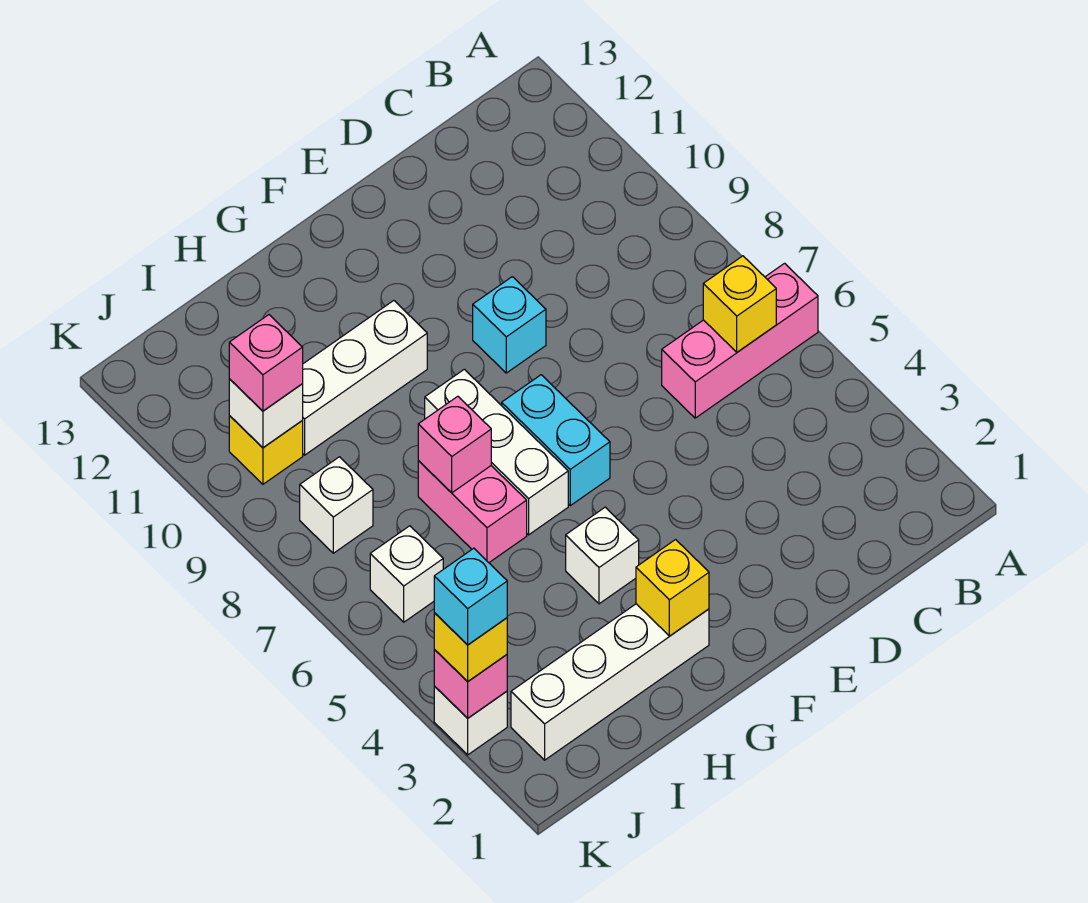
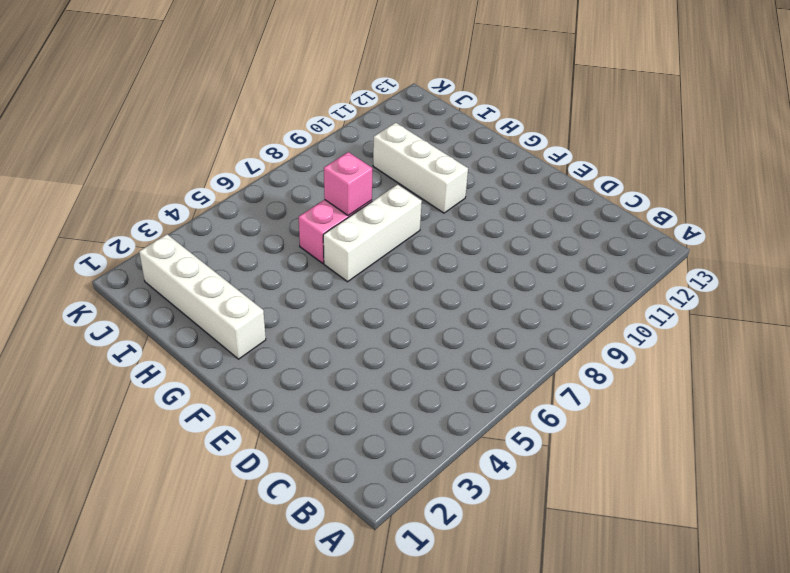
none -> pink 1x3 brick [662,263,818,418]
none -> cyan 1x1 brick [473,277,546,373]
none -> cyan 1x2 brick [502,375,610,506]

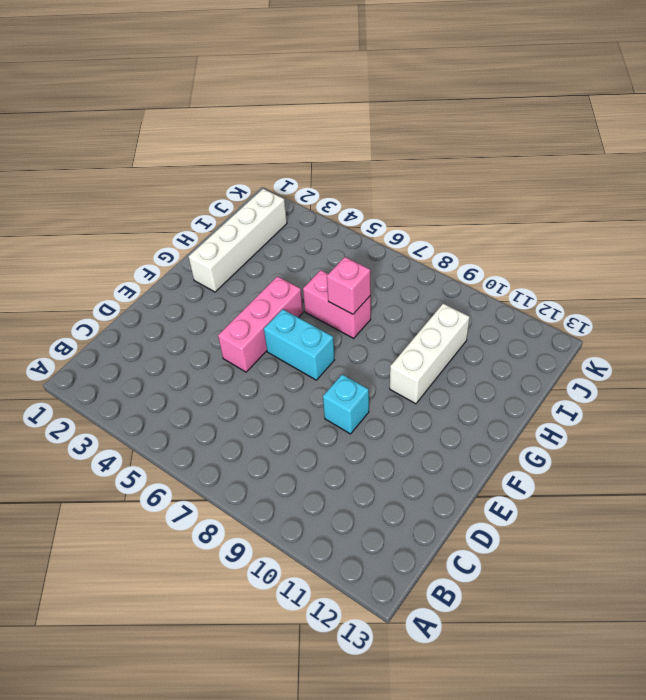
pink 1x3 brick [218,276,303,372] -> pink 1x3 brick moved to [662,263,818,418]
none -> white 1x1 brick [566,507,639,604]
none -> white 1x3 brick [425,369,568,535]
none -> white 1x1 brick [370,526,443,622]

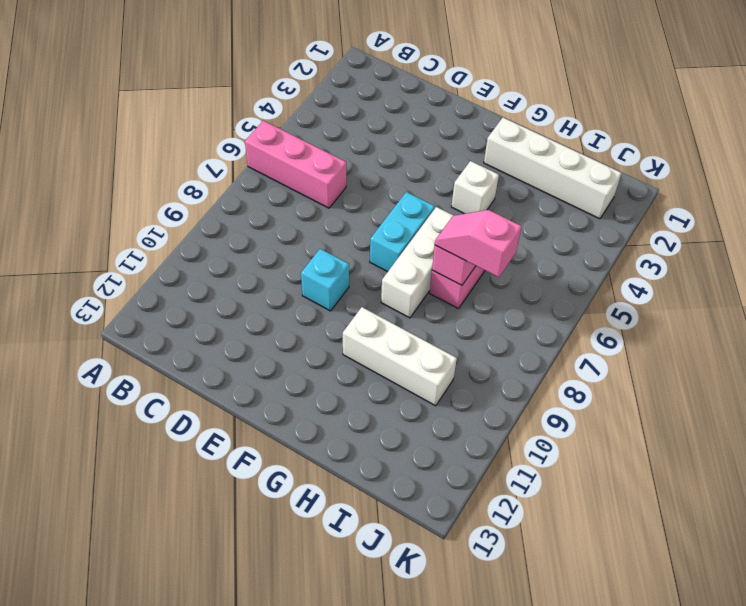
pink 1x2 slope [435,210,522,277] -> none
none -> white 1x1 brick [370,526,443,622]
none -> white 1x1 brick [300,457,373,553]
none -> yellow 1x1 brick [229,416,303,484]

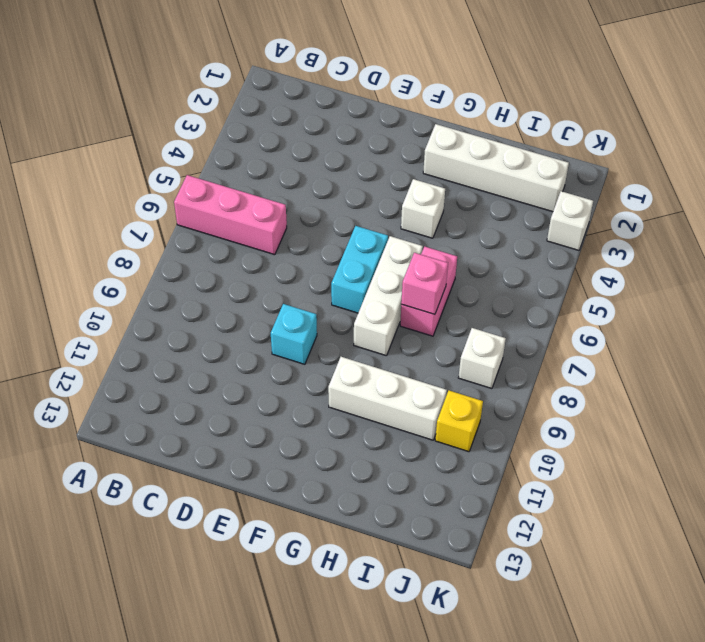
none -> white 1x1 brick [370,526,443,622]
none -> yellow 1x1 brick [703,256,776,352]
none -> yellow 1x1 brick [636,540,709,636]

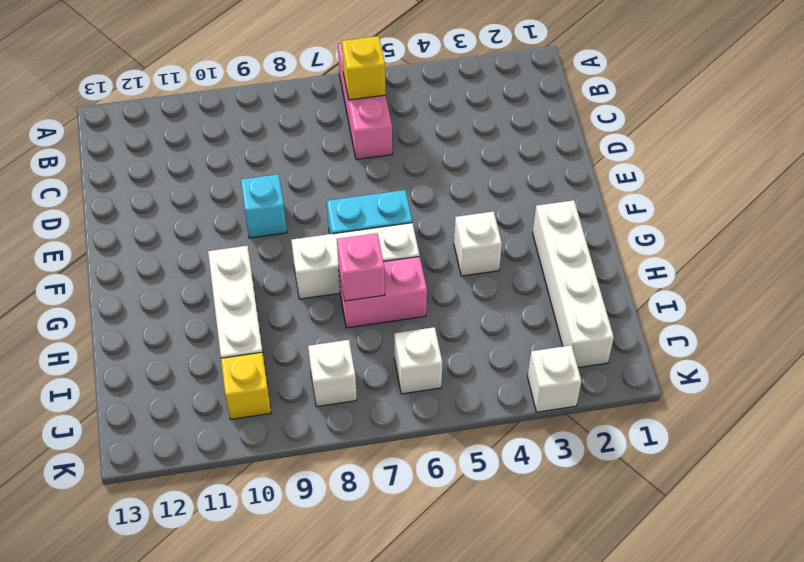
none -> yellow 1x1 brick [636,540,709,636]
none -> white 1x1 brick [229,379,303,448]
none -> pink 1x1 brick [434,650,507,718]

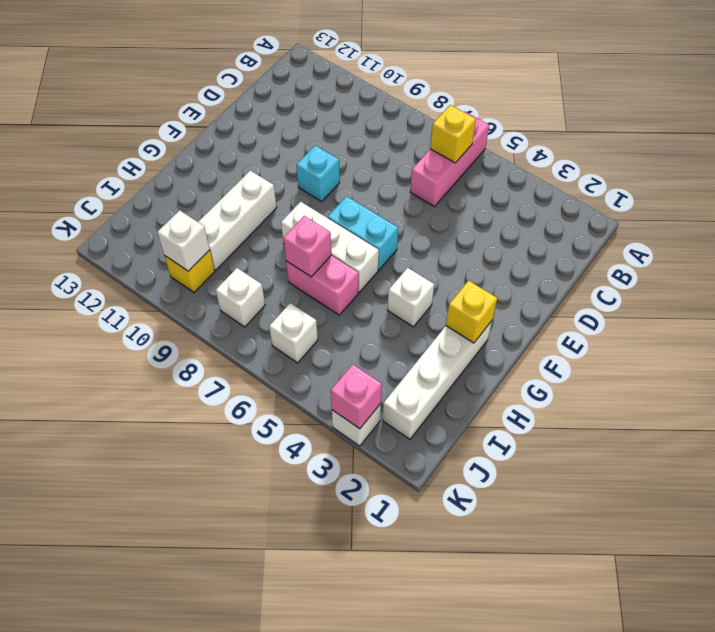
none -> pink 1x1 brick [229,315,303,411]
none -> yellow 1x1 brick [434,613,507,682]
none -> cyan 1x1 brick [434,548,507,645]

